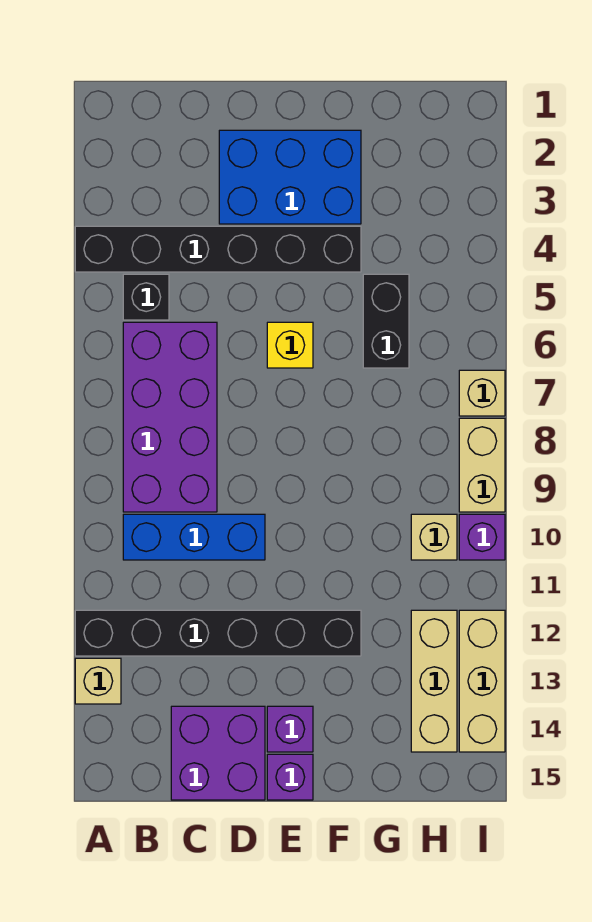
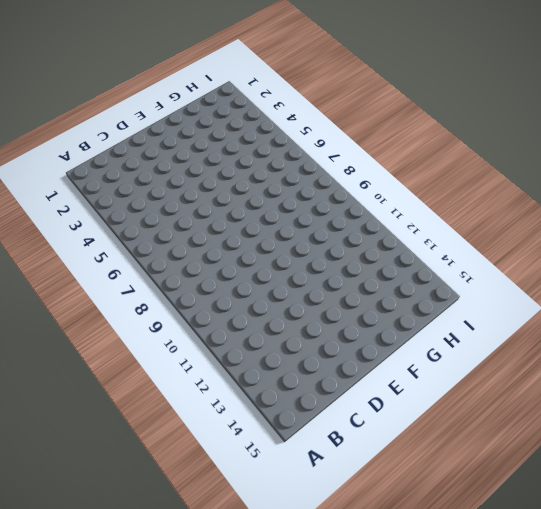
none -> black 1x6 brick [75,226,361,272]
none -> black 1x6 brick [75,610,361,656]
none -> tan 1x1 brick [75,658,121,704]

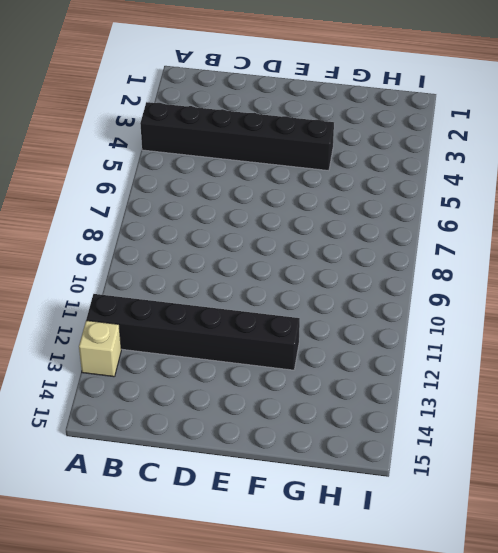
none -> black 1x1 brick [123,274,169,320]
none -> purple 2x4 brick [123,322,217,512]
none -> blue 1x3 brick [123,514,265,560]

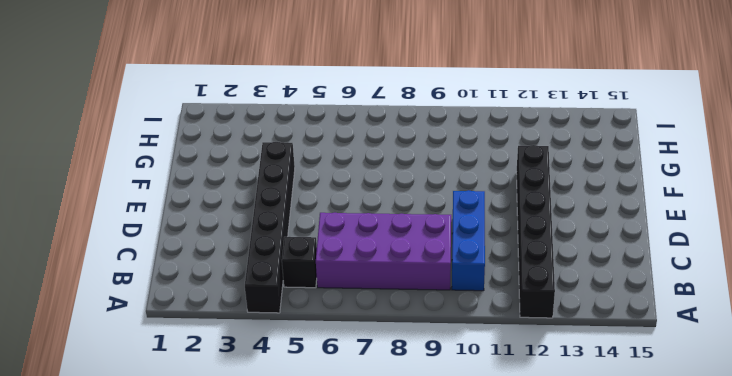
none -> tan 1x1 brick [75,658,121,704]
none -> purple 2x2 brick [171,706,265,800]
none -> blue 2x3 brick [219,130,361,224]

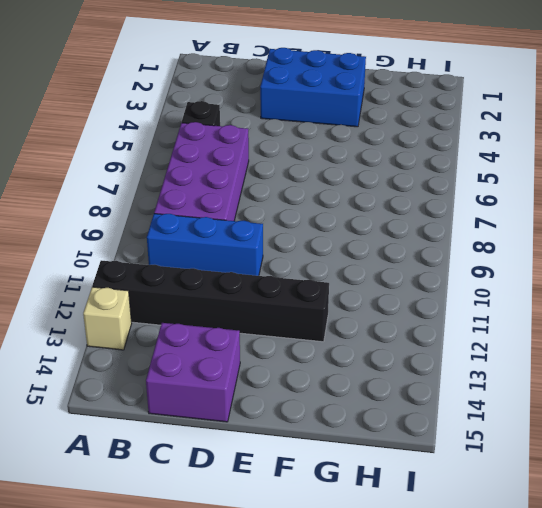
none -> black 1x6 brick [75,226,361,272]
none -> yellow 1x1 brick [267,322,313,368]
none -> purple 1x1 brick [267,706,313,752]

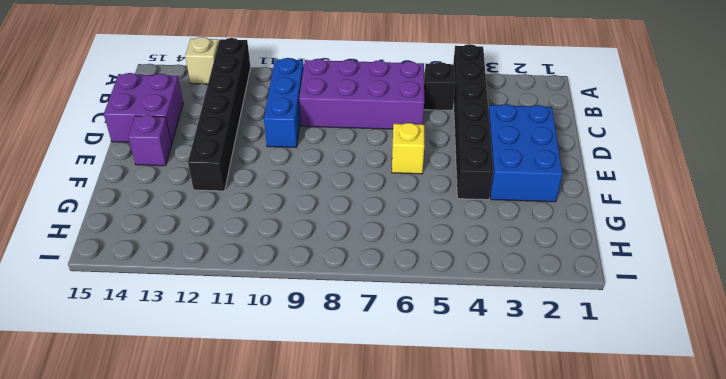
none -> purple 1x1 brick [267,754,313,800]
none -> black 1x2 brick [363,274,409,368]
none -> tan 1x1 brick [411,514,457,560]

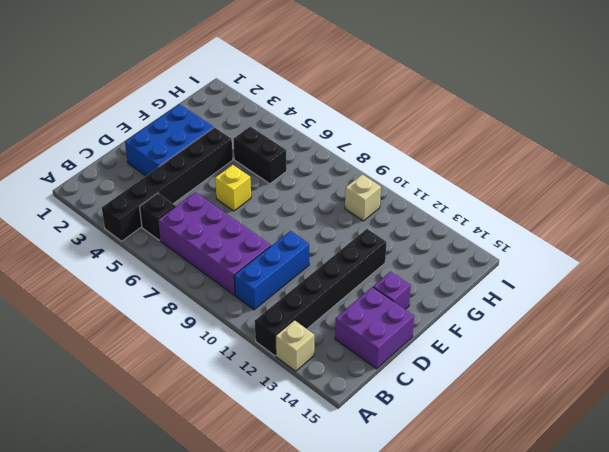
none -> purple 1x1 brick [267,754,313,800]
none -> tan 1x3 brick [411,610,457,752]
none -> tan 1x1 brick [459,370,505,416]

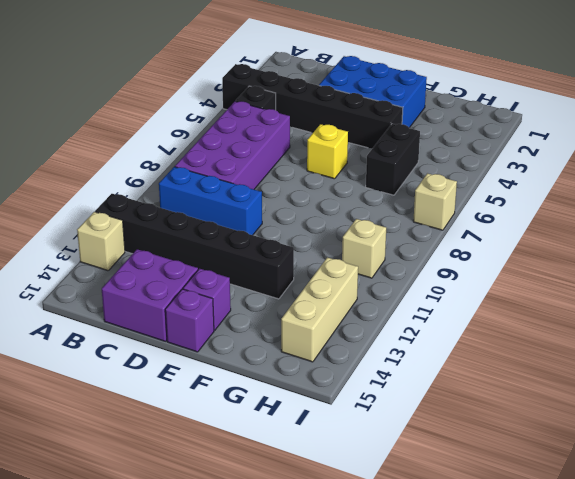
none -> tan 1x2 brick [459,418,505,512]
none -> purple 1x1 brick [459,514,505,560]
none -> tan 1x3 brick [459,610,505,752]

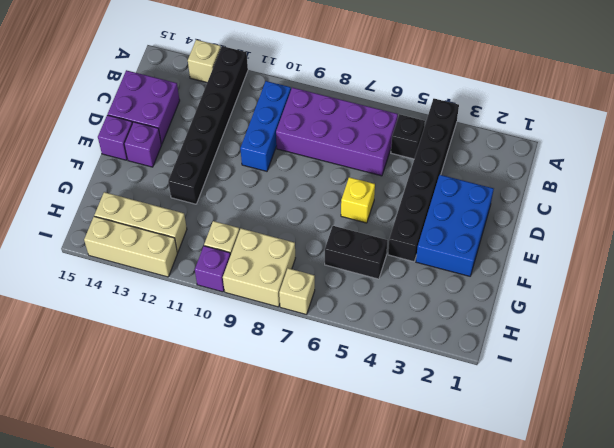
tan 2x2 brick [223,228,295,307] -> tan 1x2 brick [459,418,505,512]

